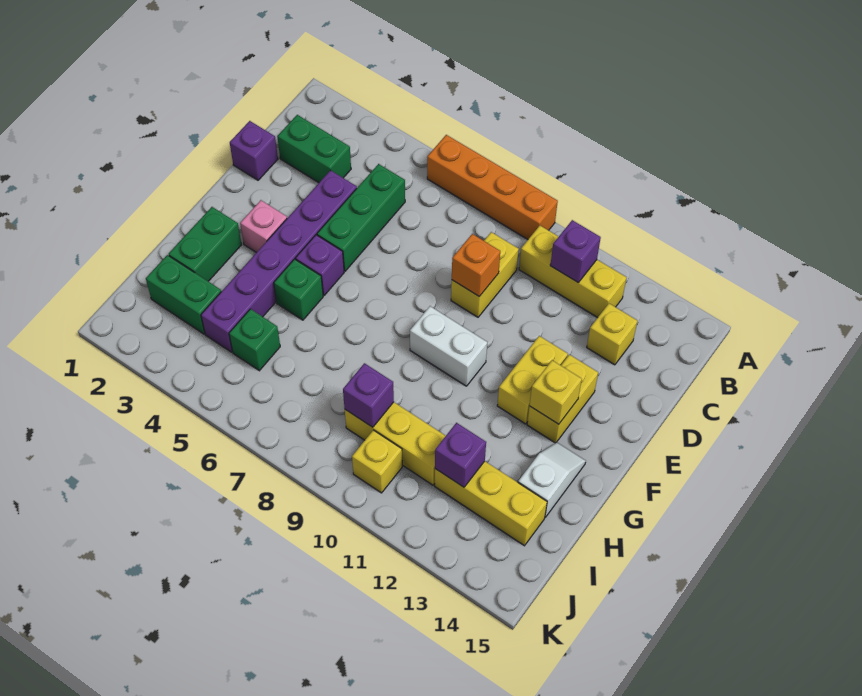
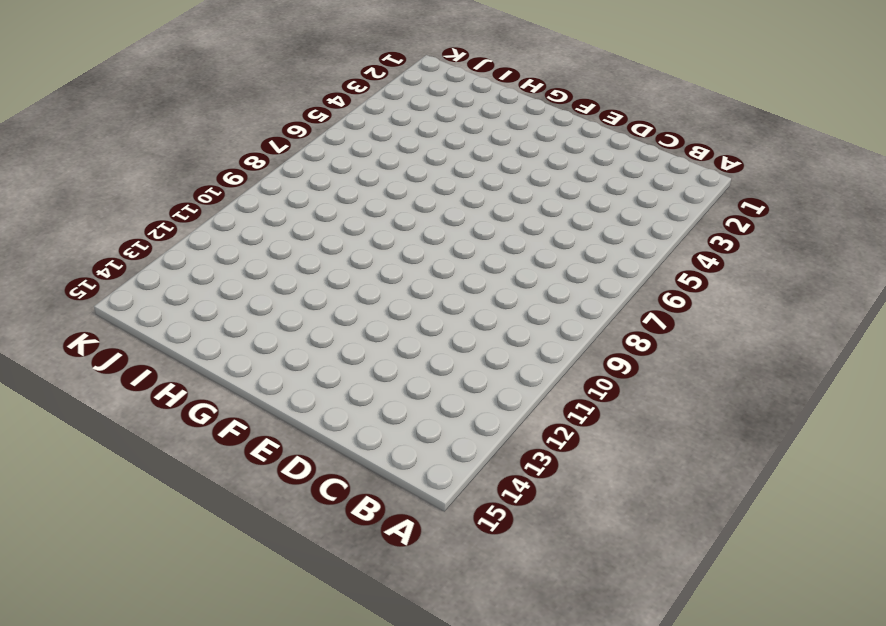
none -> orange 1x4 brick [427,135,558,239]
none -> yellow 1x3 brick [519,226,627,318]
none -> green 1x2 brick [277,115,351,183]

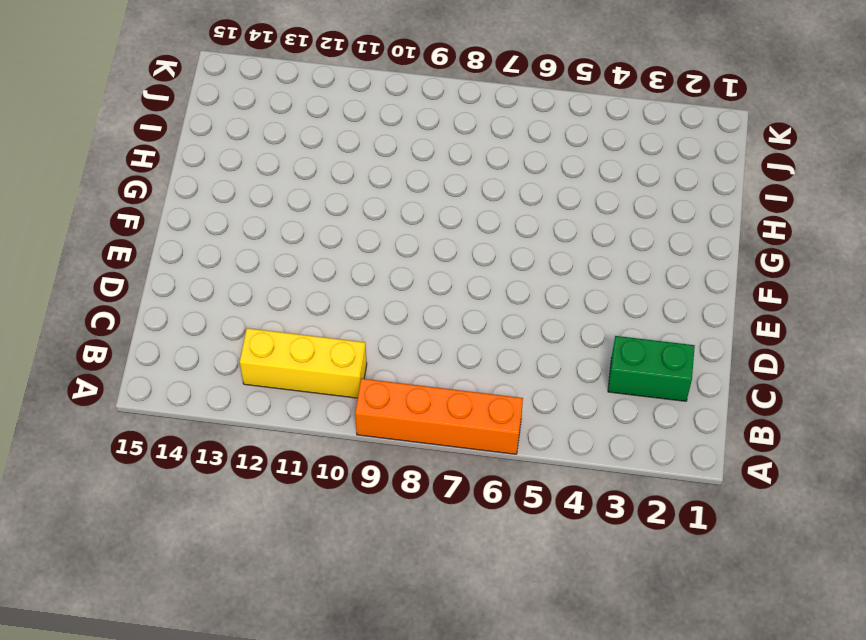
none -> green 1x3 brick [317,164,405,271]
none -> yellow 1x2 brick [451,232,519,317]
none -> yellow 1x1 brick [587,304,637,365]

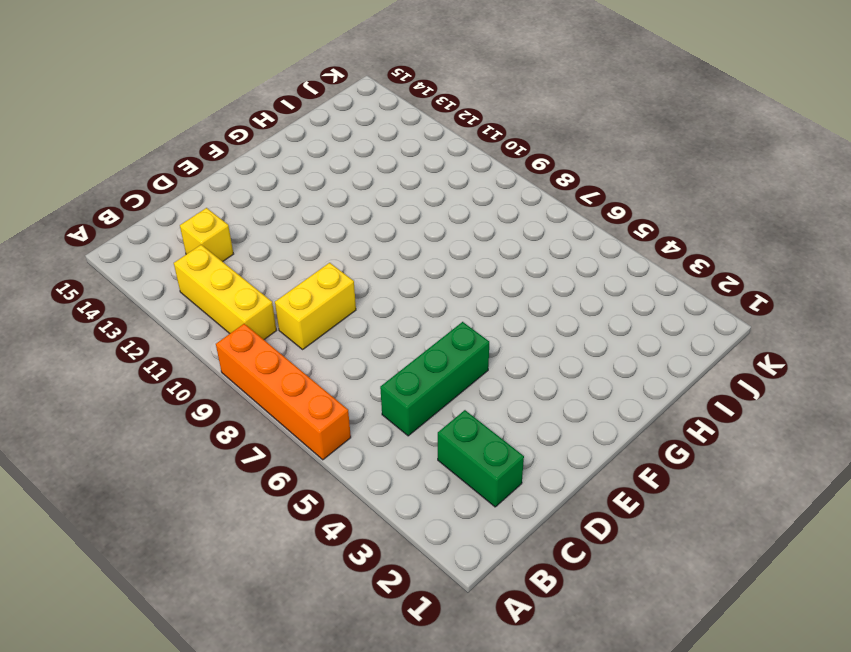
none -> purple 1x1 brick [230,121,278,180]
none -> purple 1x6 brick [201,170,357,352]
none -> yellow 1x2 brick [497,336,568,424]

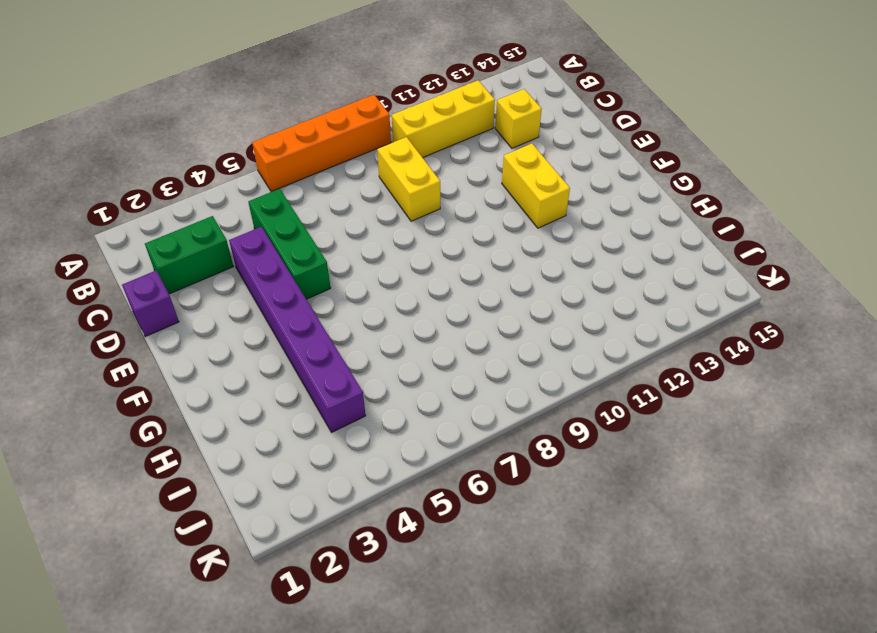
none -> yellow 1x2 brick [527,354,598,443]
none -> pink 1x1 brick [240,200,287,253]
none -> purple 1x1 brick [296,235,344,295]

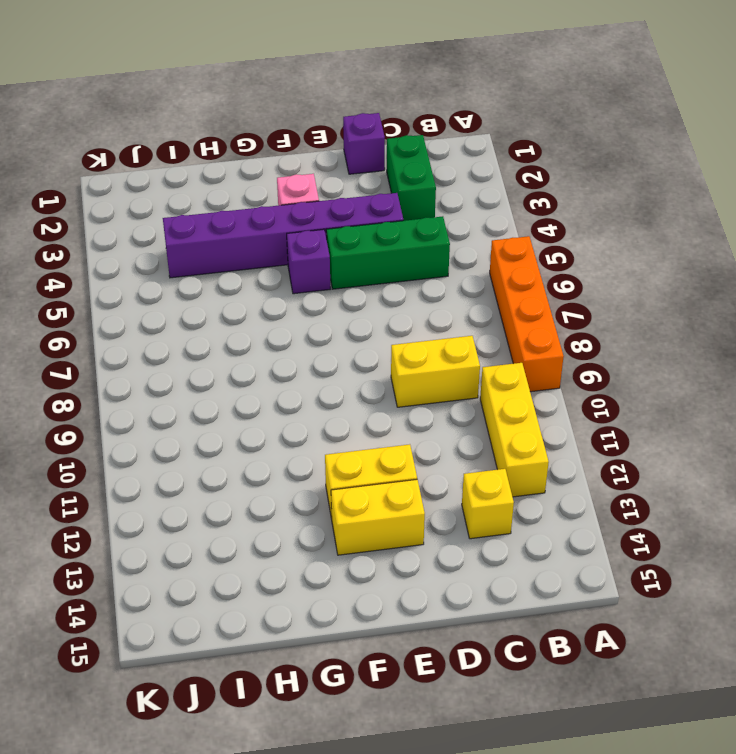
none -> white 1x2 brick [410,306,487,386]
none -> green 1x2 brick [169,207,242,281]
none -> green 1x1 brick [274,259,323,320]

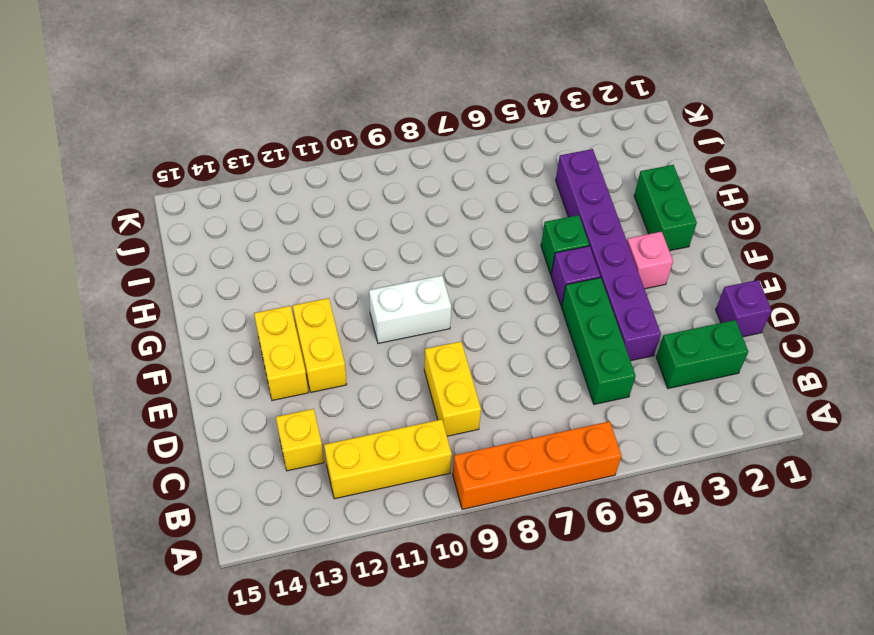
none -> white 1x2 slope [518,442,586,517]
none -> green 1x2 brick [146,255,221,334]
none -> green 1x1 brick [229,309,280,371]

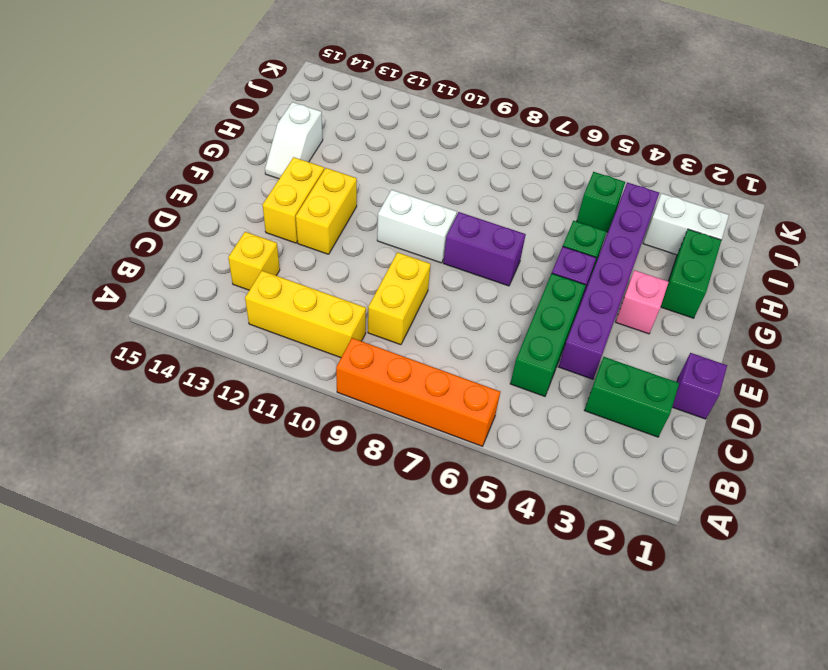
purple 1x2 brick [443,212,526,286] -> none
white 1x2 brick [643,193,729,255] -> green 1x2 brick [146,255,221,334]
none -> yellow 1x3 brick [345,402,445,485]
none -> yellow 1x3 brick [435,461,547,546]
none -> yellow 1x1 brick [352,430,402,493]

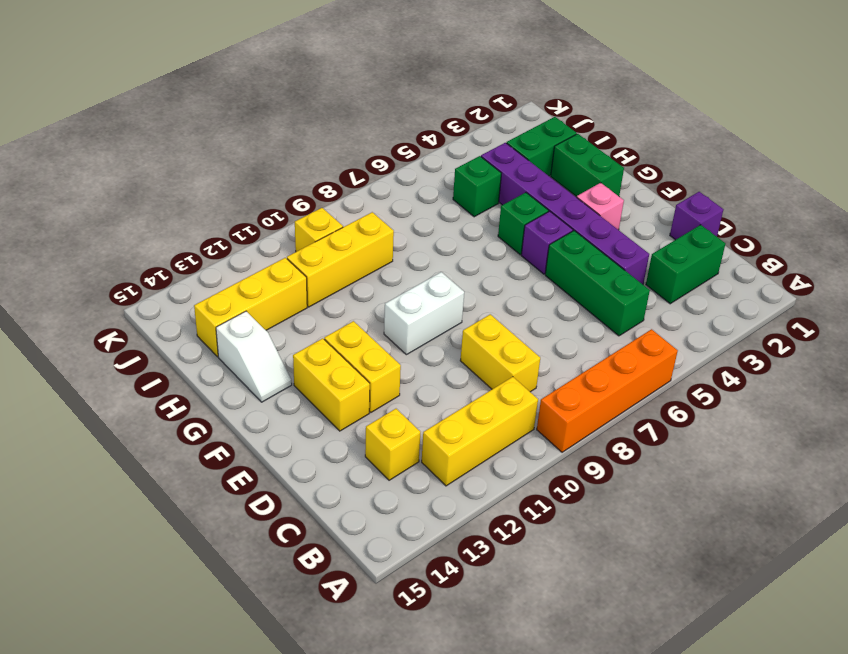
none -> purple 1x1 brick [550,220,601,283]
none -> orange 1x1 brick [452,234,500,296]
none -> yellow 1x1 brick [530,360,582,424]

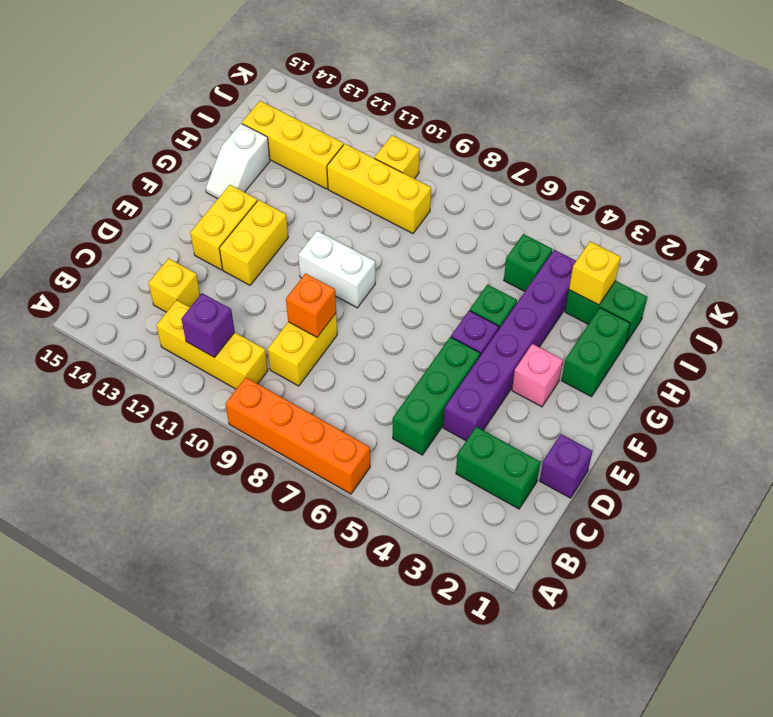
yellow 1x1 brick [569,241,621,305] -> yellow 1x1 brick moved to [530,360,582,424]
none -> purple 1x1 brick [343,363,394,427]
none -> purple 1x1 brick [435,423,486,487]

